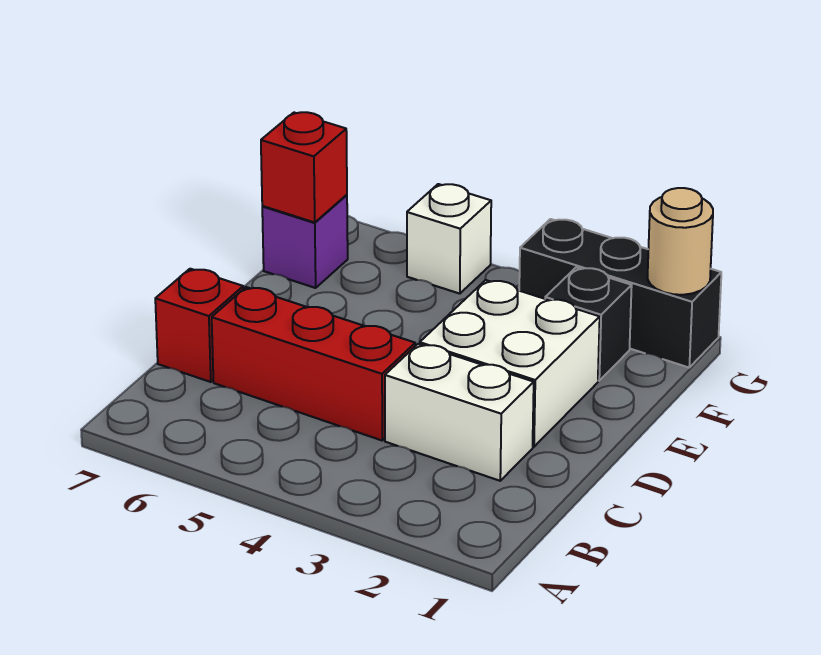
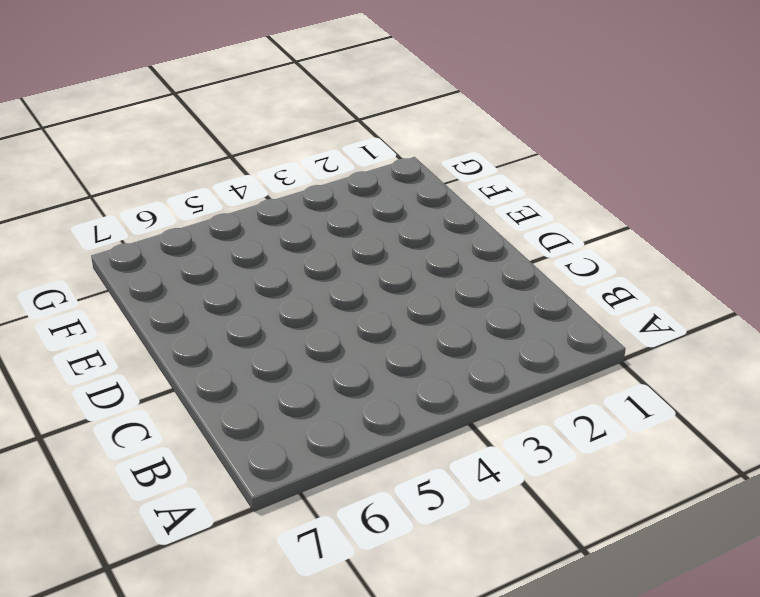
none -> white 1x2 brick [385,344,534,481]
none -> red 1x3 brick [212,287,415,440]

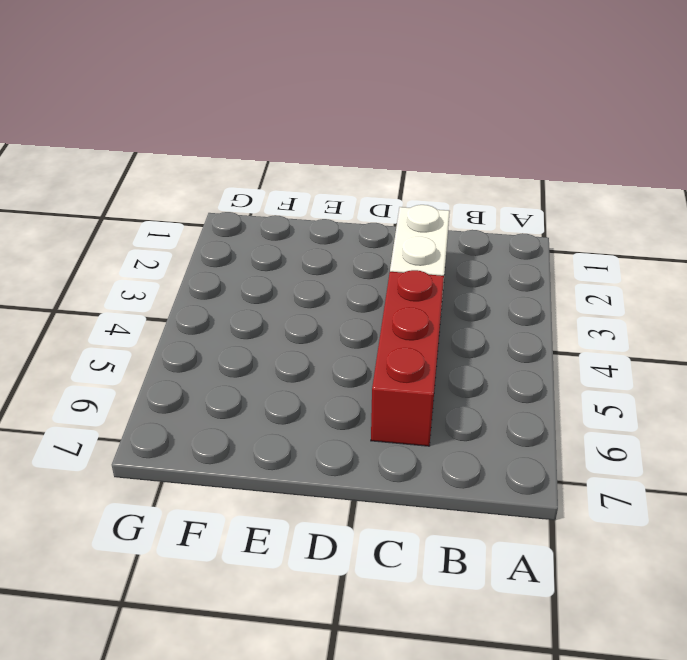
none -> red 1x1 brick [155,269,243,382]
none -> white 2x2 brick [420,280,600,447]

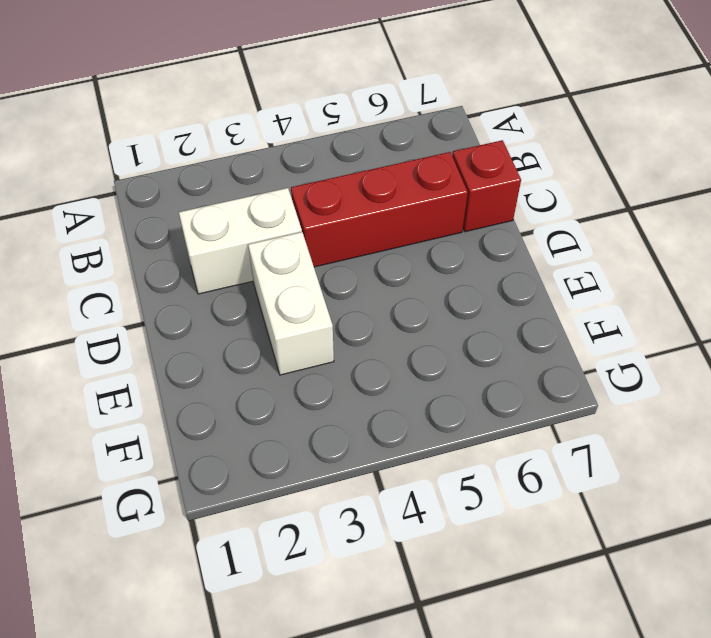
white 1x2 brick [248,232,334,375] -> white 2x2 brick [420,280,600,447]
none -> black 1x1 brick [545,267,632,381]
none -> purple 1x1 brick [262,195,348,288]

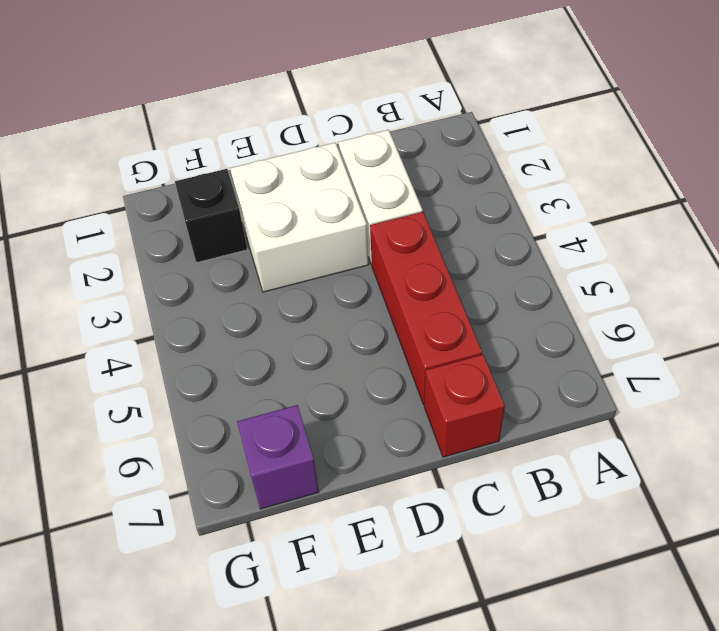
none -> black 1x3 brick [519,219,721,367]
none -> white 1x1 brick [407,184,491,294]

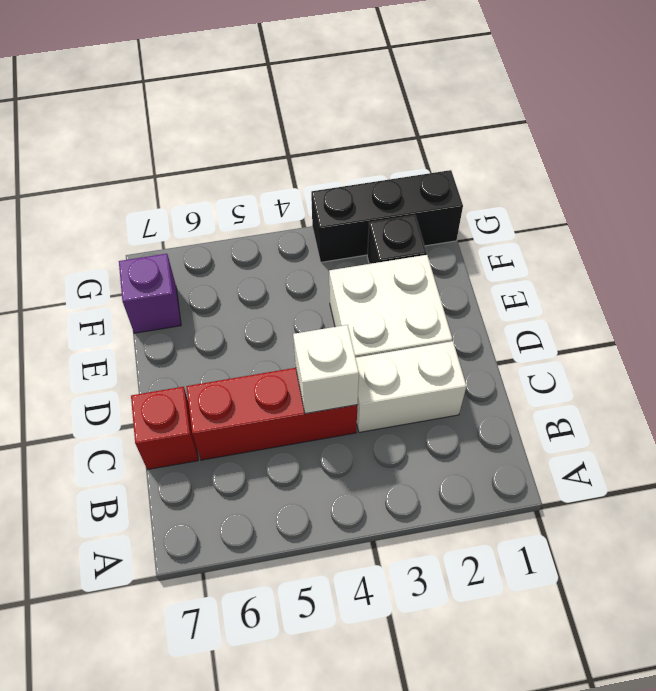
white 1x1 brick [293,325,359,414] -> white 1x1 brick moved to [407,184,491,294]
none -> red 1x1 brick [261,112,347,222]
none -> tan 1x1 round brick [647,188,713,295]

